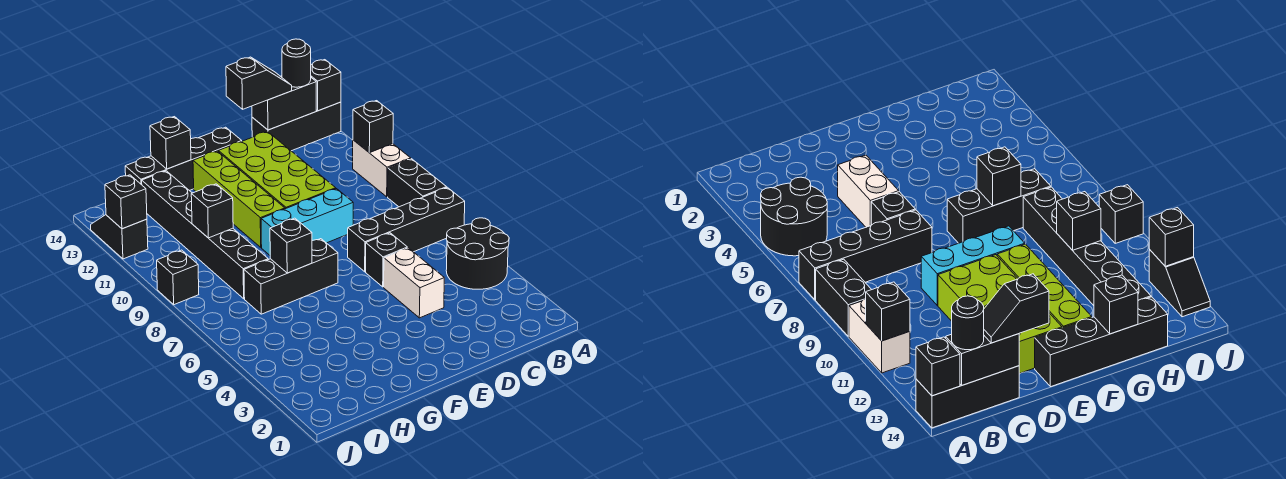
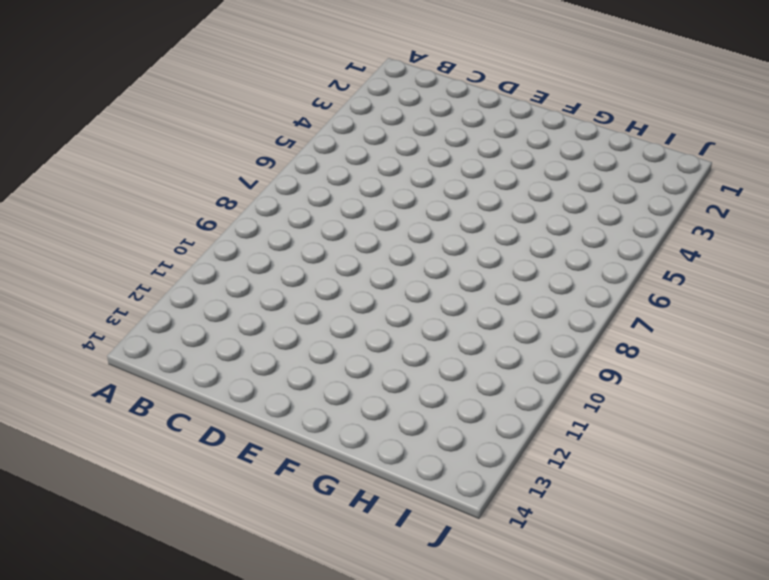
none -> black 2x2 round brick [446,218,509,289]
none -> black 1x4 brick [348,187,465,272]
none -> black 1x2 brick [388,159,447,207]

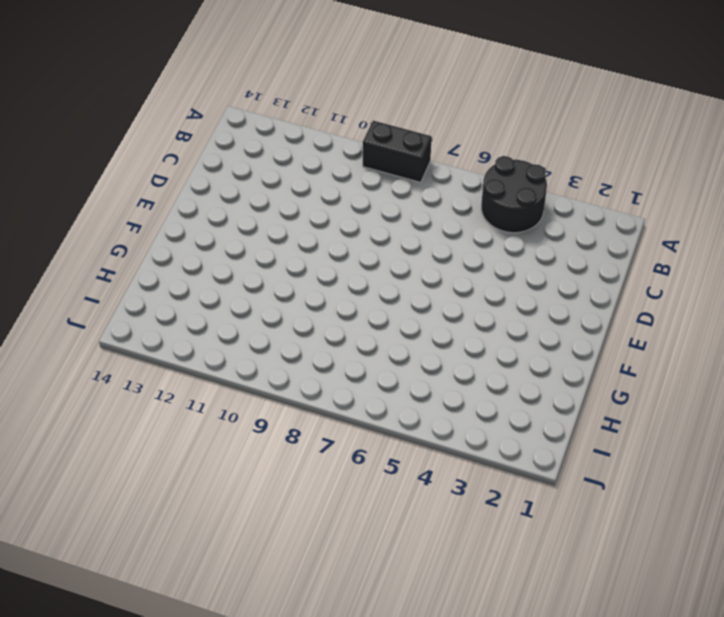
none -> black 1x4 brick [348,187,465,272]
none -> white 1x2 brick [353,140,411,197]
none -> black 1x3 brick [252,102,341,151]

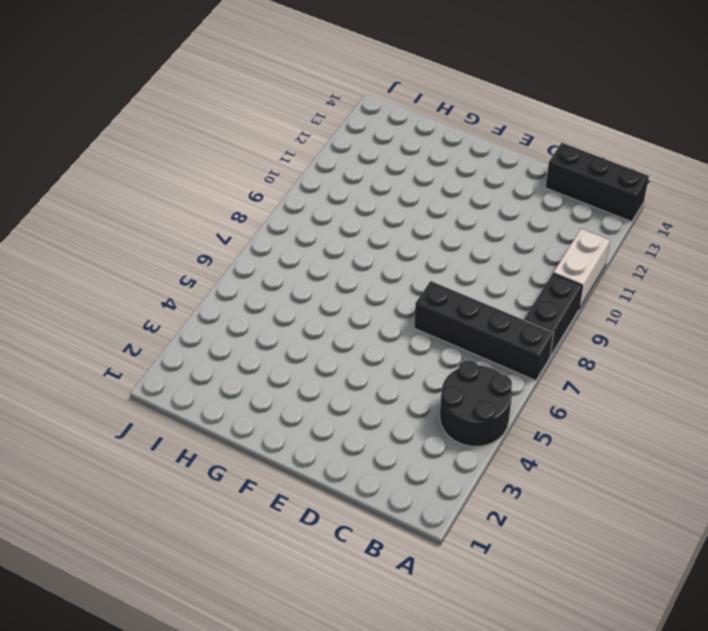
none -> white 1x2 brick [384,248,444,318]
none -> black 1x1 brick [366,233,407,287]
none -> cyan 1x3 brick [261,189,353,255]

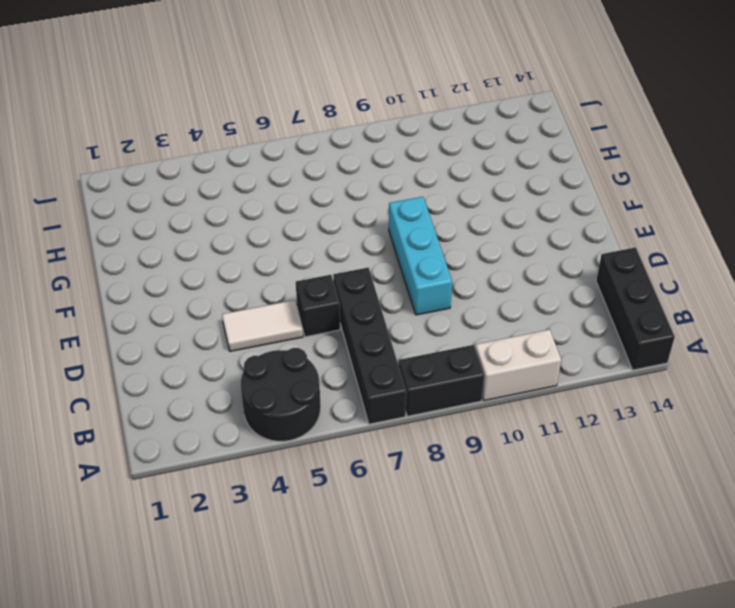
white 1x2 tile [222,300,303,351] -> white 1x2 brick [384,248,444,318]
none -> lime 2x4 brick [219,132,336,209]
none -> black 1x4 brick [125,127,242,191]
none -> black 1x3 brick [244,239,338,314]

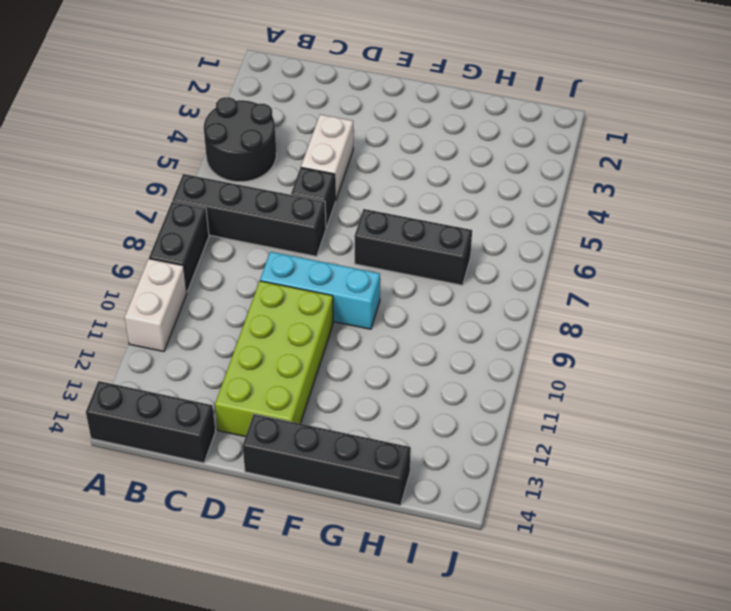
none -> lime 1x4 brick [193,151,285,247]
none -> black 1x6 brick [142,171,268,299]
none -> black 1x1 brick [157,250,199,305]

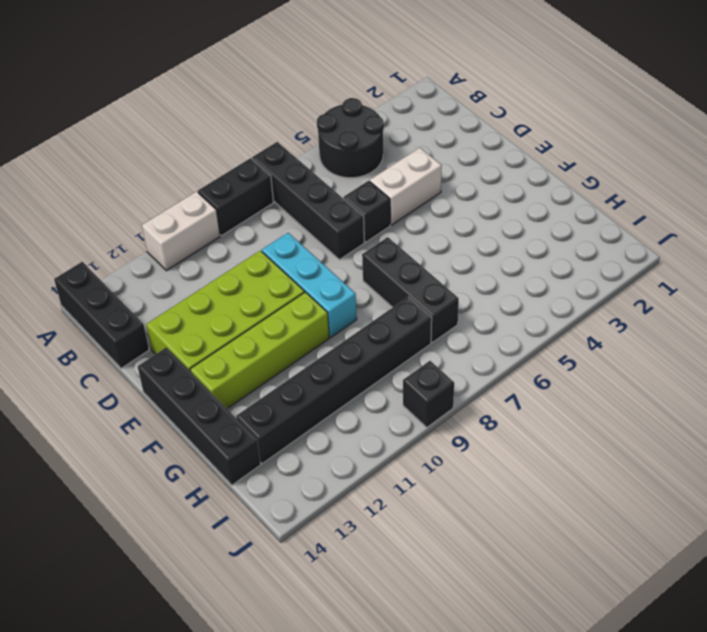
none -> black 1x2 slope [91,215,148,259]
none -> black 1x1 brick [353,101,393,153]
none -> black 1x1 brick [311,60,341,111]

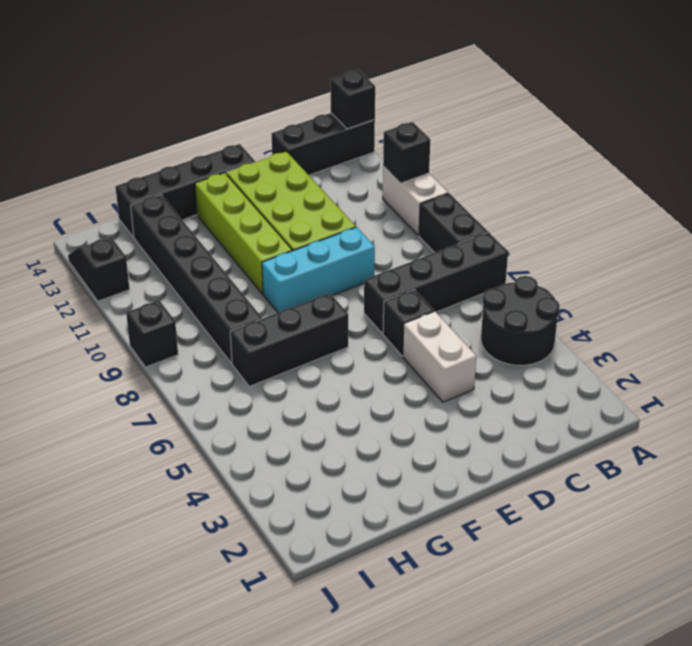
none -> black 1x2 brick [252,76,316,130]
none -> black 1x1 brick [270,218,312,273]
none -> black 1x1 brick [150,117,191,169]

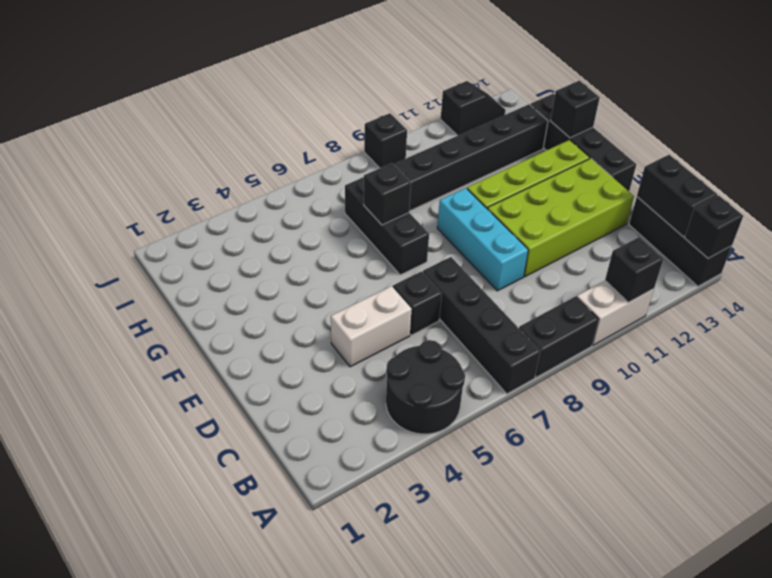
none -> black 1x1 brick [191,184,233,238]
none -> black 1x1 brick [105,175,147,229]
none -> black 1x1 round brick [282,39,311,87]

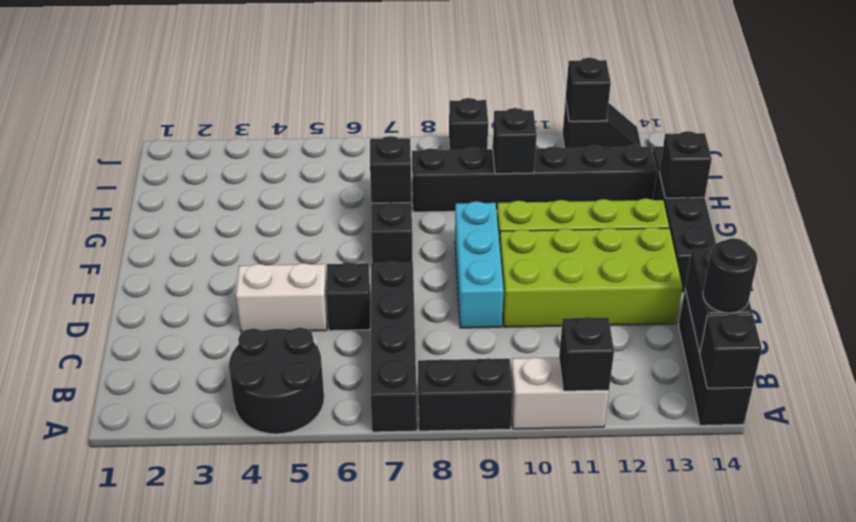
none -> black 1x2 slope [226,57,292,109]

